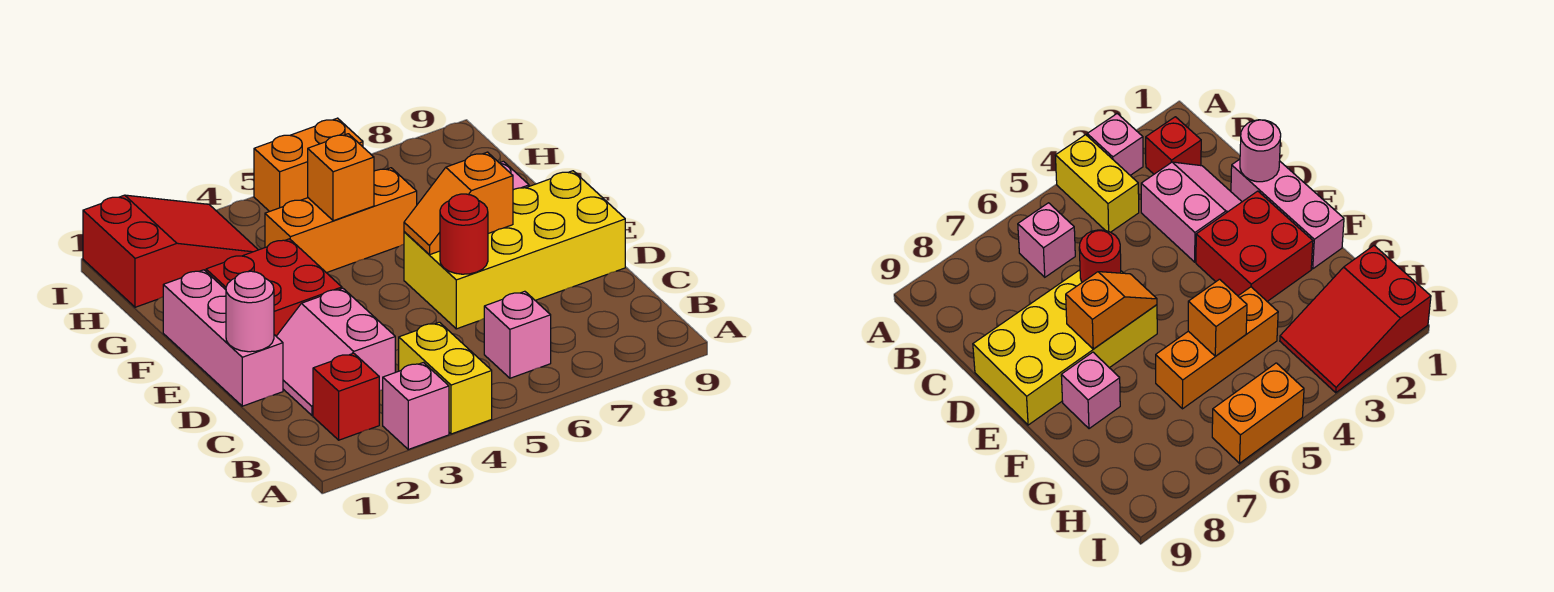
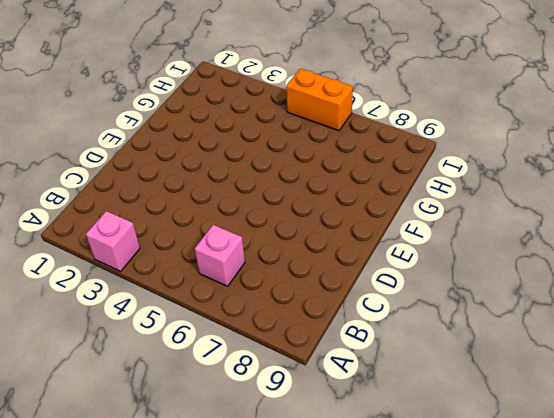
none -> yellow 1x2 brick [399,322,492,434]
none -> red 1x1 brick [313,353,379,440]
none -> pink 2x2 slope [276,288,395,415]

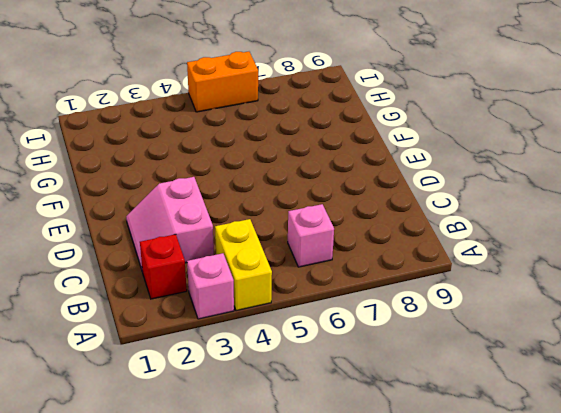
none -> pink 1x3 brick [163,270,283,406]
none -> yellow 2x4 brick [404,171,625,329]
none -> red 2x2 brick [206,239,342,336]

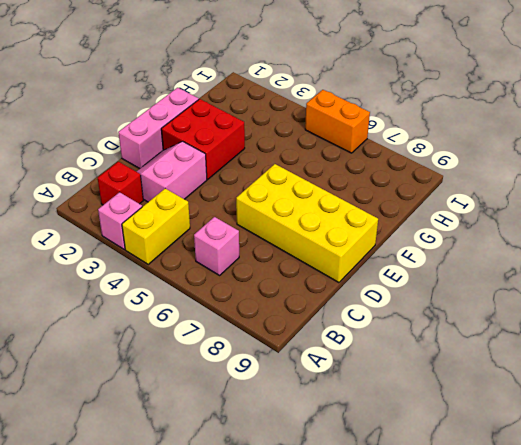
none -> pink 1x1 brick [1061,352,1120,429]
none -> orange 1x3 brick [265,168,417,273]
none -> red 2x3 slope [83,195,258,307]

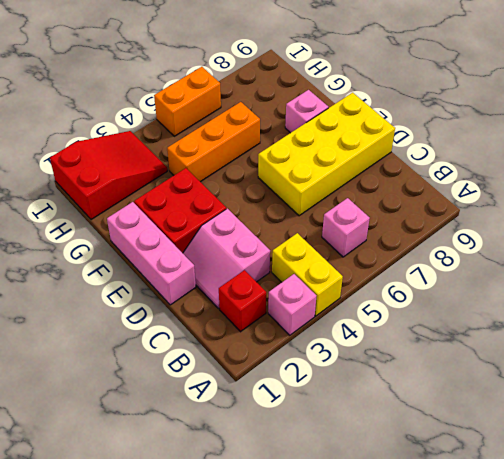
none -> pink 1x1 round brick [226,271,274,352]
none -> red 1x1 round brick [440,194,488,274]
none -> orange 1x2 slope [404,152,513,255]

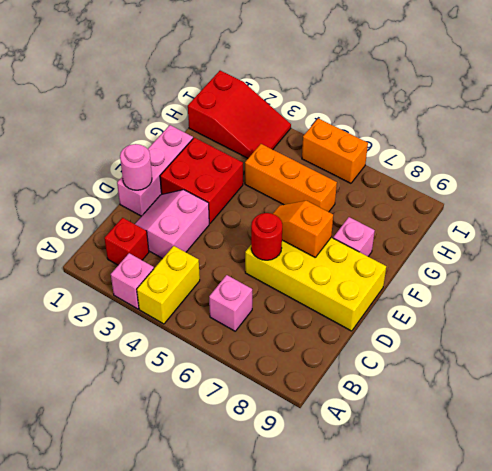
none -> orange 1x1 brick [308,134,374,221]

